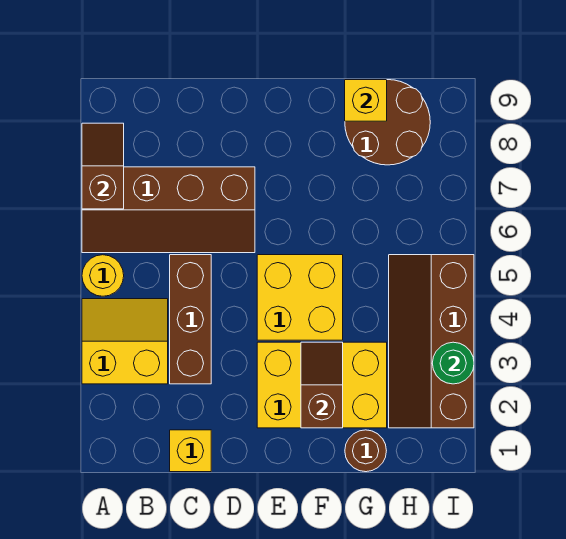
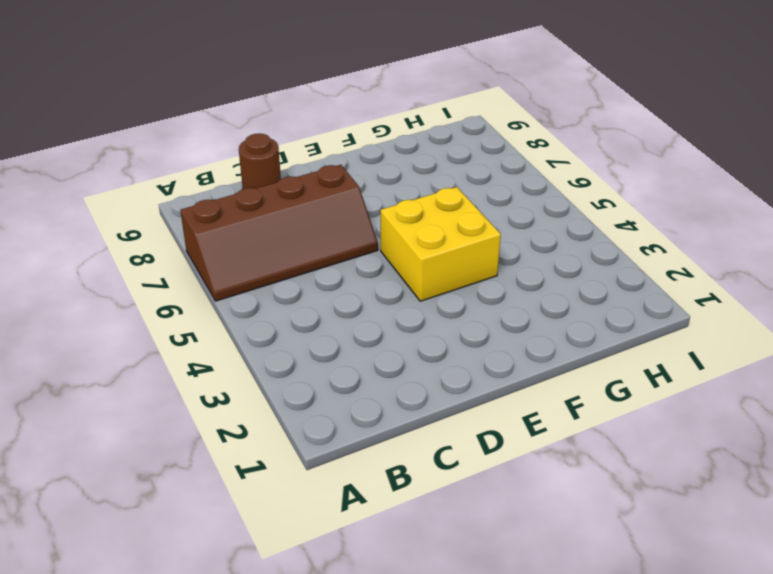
brown 1x1 round brick [239,133,281,189] -> brown 1x1 round brick moved to [345,430,386,472]
none -> yellow 2x2 slope [82,299,168,384]
none -> yellow 1x1 round brick [82,255,124,296]
none -> yellow 1x1 brick [170,430,211,472]

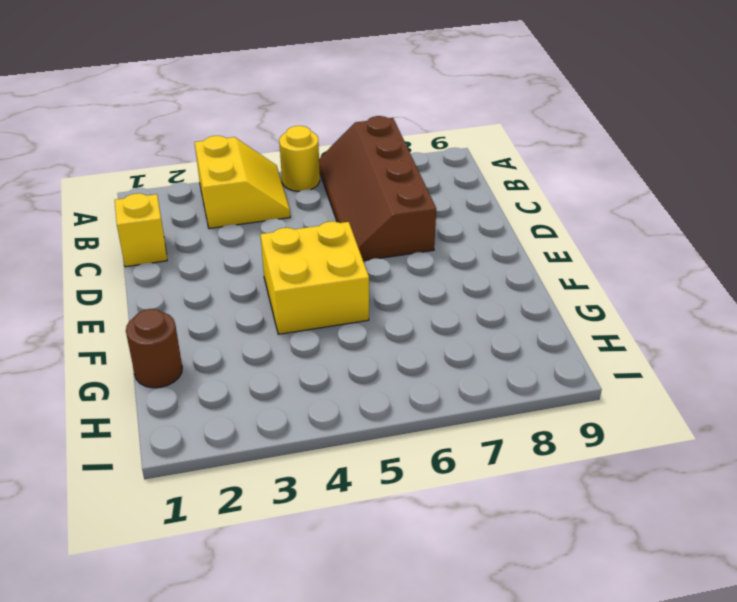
none -> brown 1x3 brick [170,255,211,384]
none -> yellow 2x3 brick [257,342,387,428]
none -> brown 2x2 round brick [345,80,430,165]

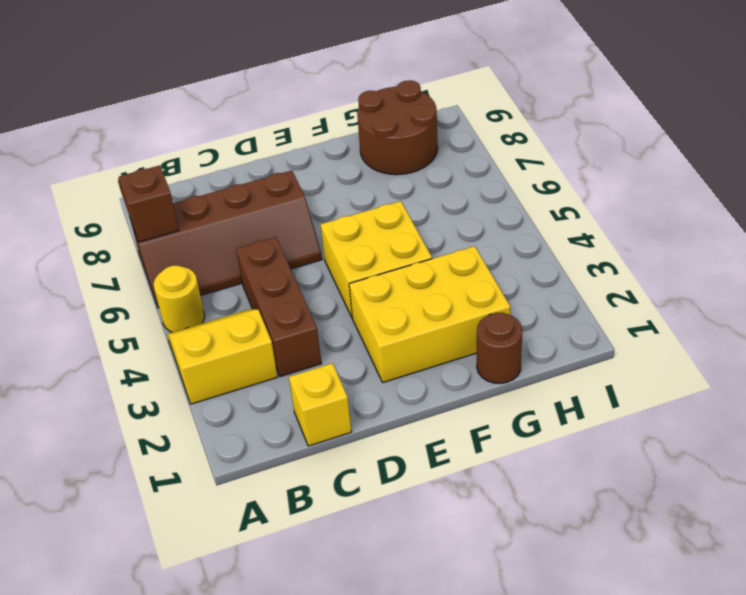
none -> brown 2x4 slope [389,255,474,428]
none -> brown 1x2 slope [301,342,343,428]
none -> yellow 1x1 brick [345,80,387,121]

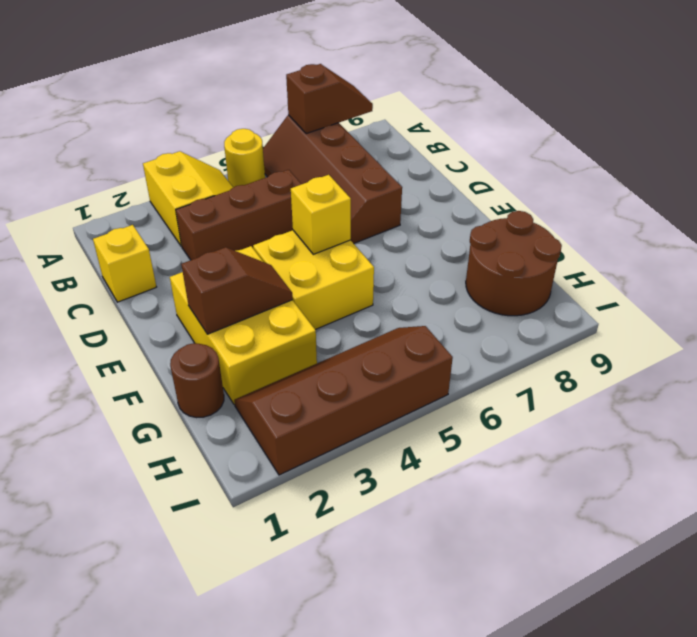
yellow 1x1 brick [291,175,351,254] -> yellow 1x1 brick moved to [345,80,387,121]
none -> green 1x1 round brick [432,342,474,384]

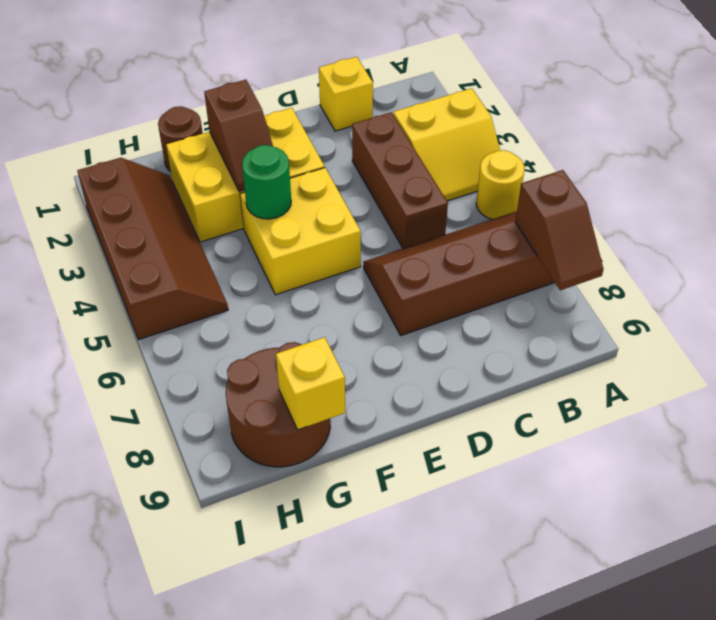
green 1x1 round brick [242,145,291,219] -> green 1x1 round brick moved to [432,342,474,384]

